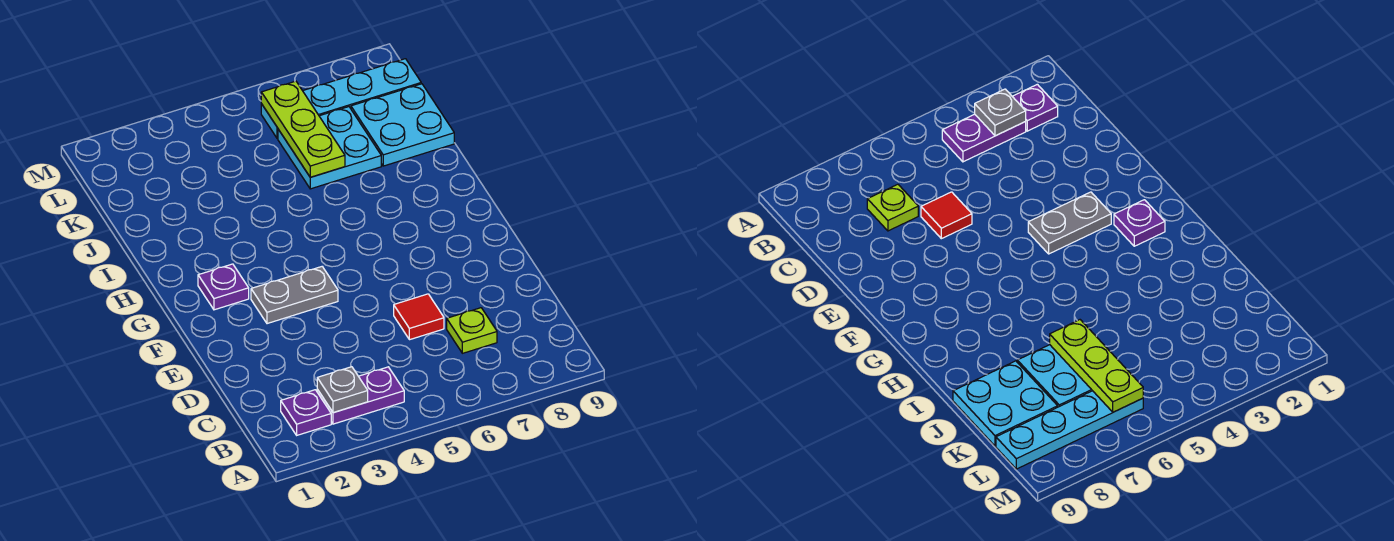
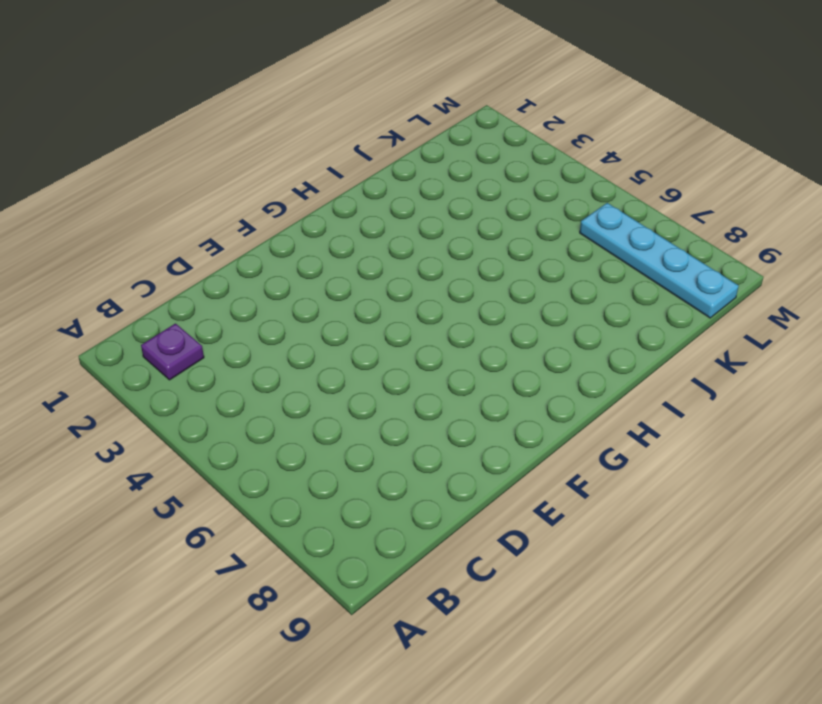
none -> purple 1x2 plate [317,367,404,424]
none -> lime 1x1 plate [447,308,497,353]

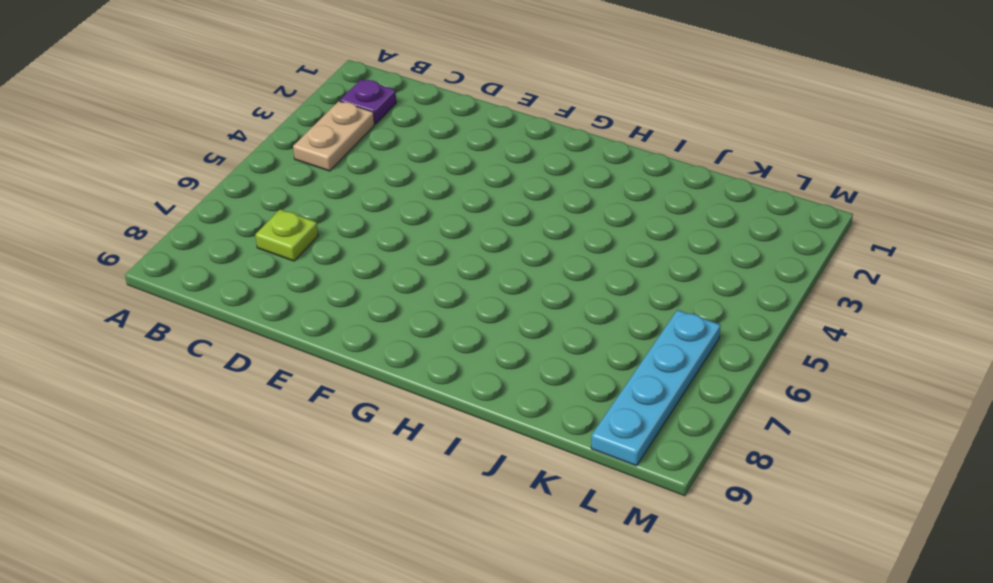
tan 1x2 plate [293,101,374,171] -> purple 1x2 plate [317,367,404,424]
none -> red 1x1 tile [394,294,444,340]
none -> grey 1x2 plate [251,267,338,324]

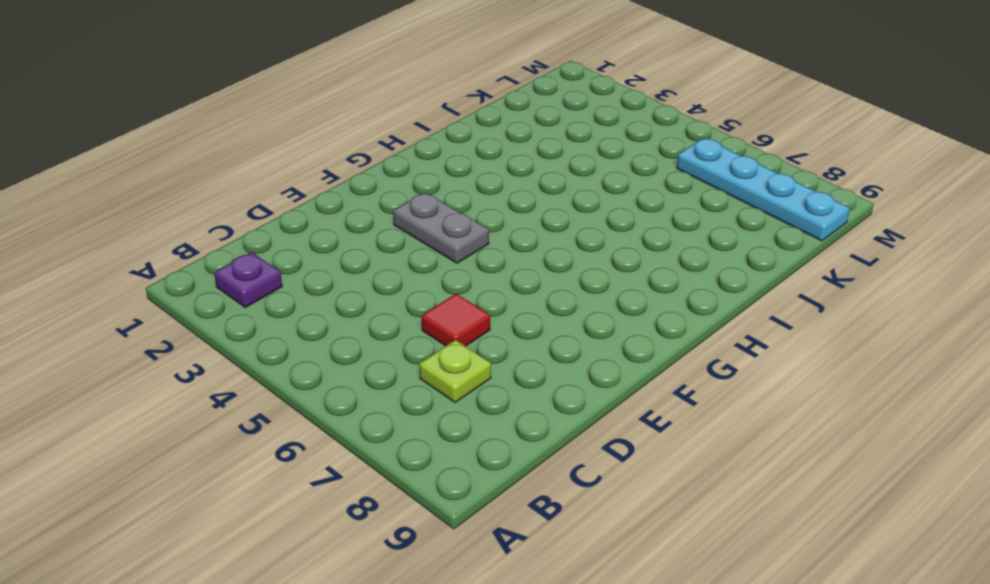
none -> purple 1x2 plate [317,367,404,424]
none -> purple 1x1 plate [198,264,249,310]

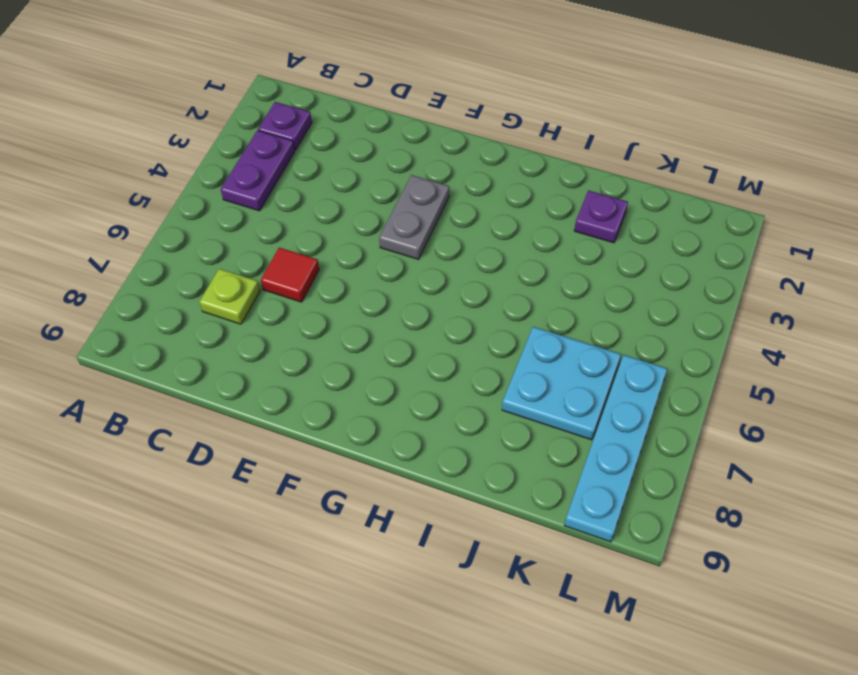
purple 1x1 plate [574,190,628,243] -> purple 1x1 plate moved to [198,264,249,310]
none -> cyan 2x2 plate [351,84,454,166]
none -> grey 1x1 plate [317,367,368,413]

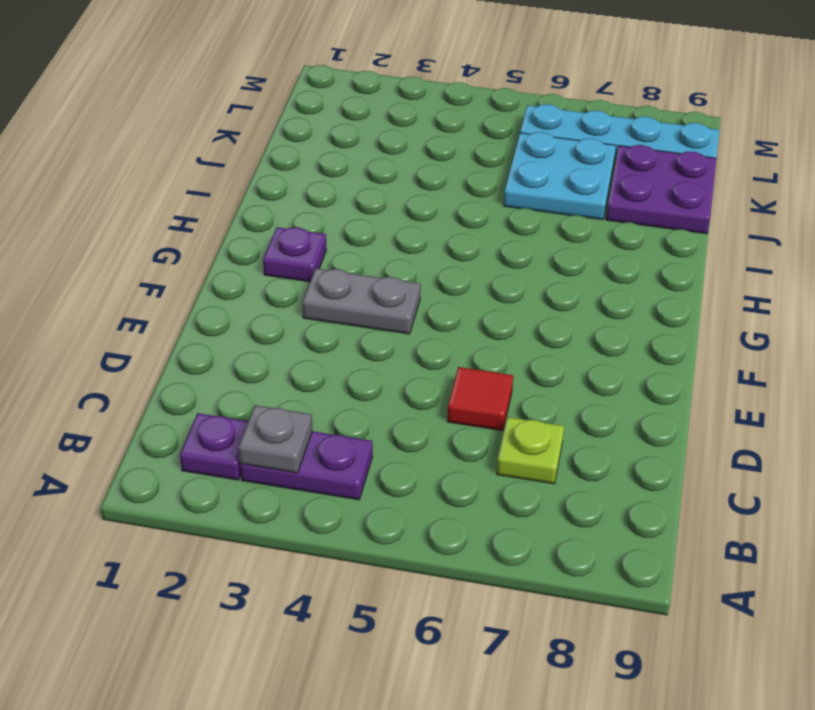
purple 2x2 plate [606,145,717,234] -> cyan 2x2 plate [351,84,454,166]
none -> lime 1x3 plate [261,81,345,177]

